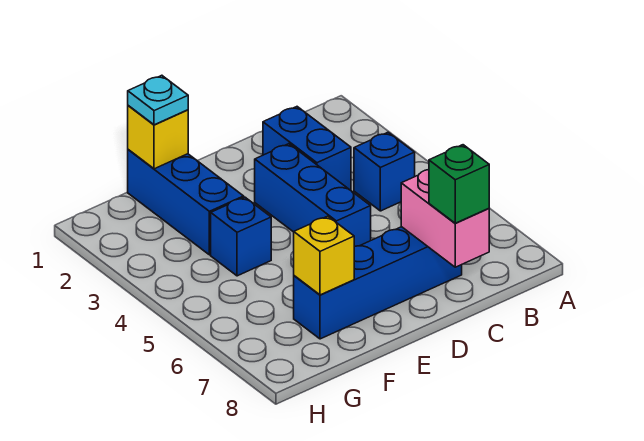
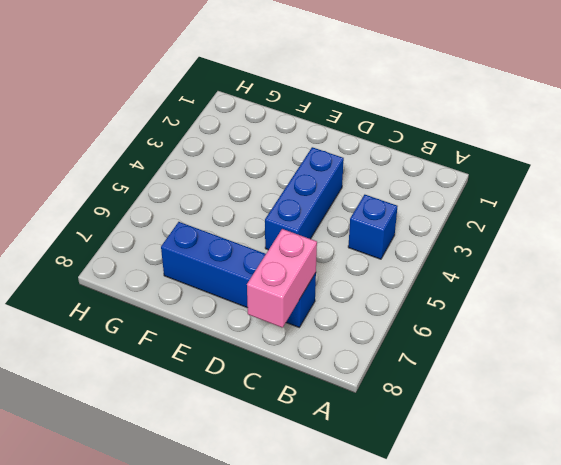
none -> blue 1x2 brick [263,107,351,190]
none -> blue 1x3 brick [128,150,244,255]

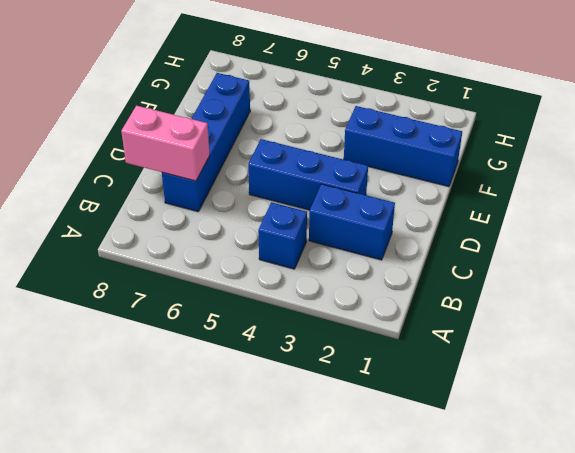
none -> blue 1x1 brick [211,197,271,276]
none -> yellow 1x1 brick [128,106,188,169]

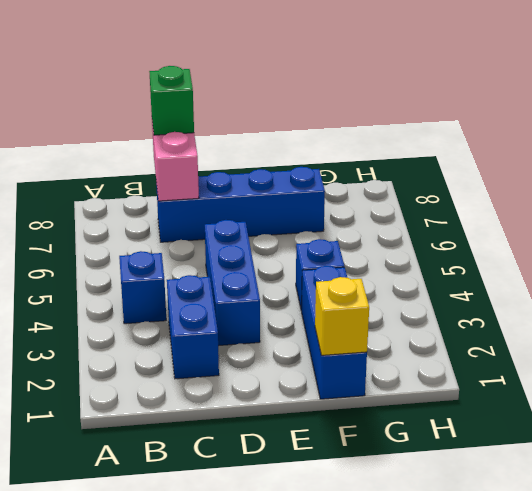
none -> yellow 1x1 brick [294,216,354,295]
none -> cyan 1x1 plate [128,75,188,125]

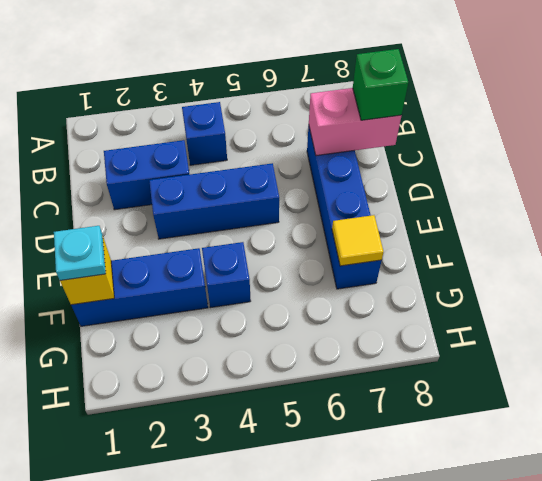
yellow 1x1 tile [332,215,384,266] -> yellow 1x1 brick [294,216,354,295]

